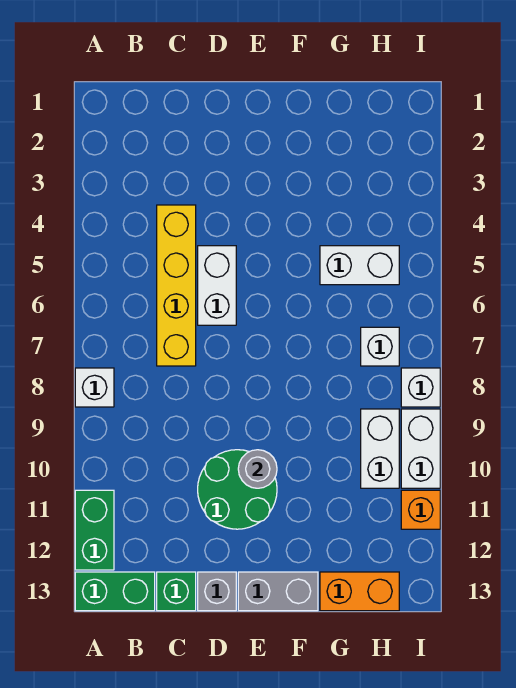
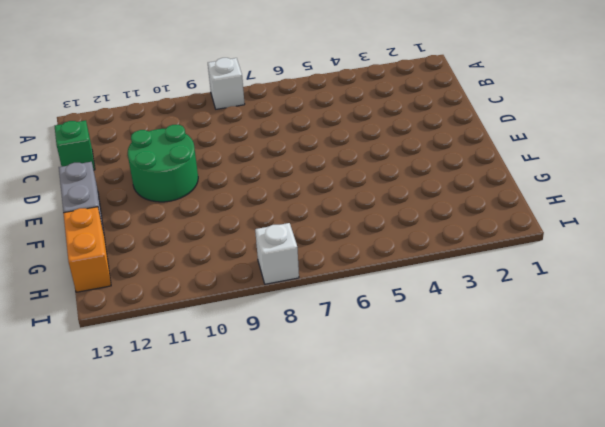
none -> green 1x2 brick [75,490,114,570]
none -> green 1x2 brick [75,572,155,611]
none -> yellow 1x4 brick [157,205,196,366]

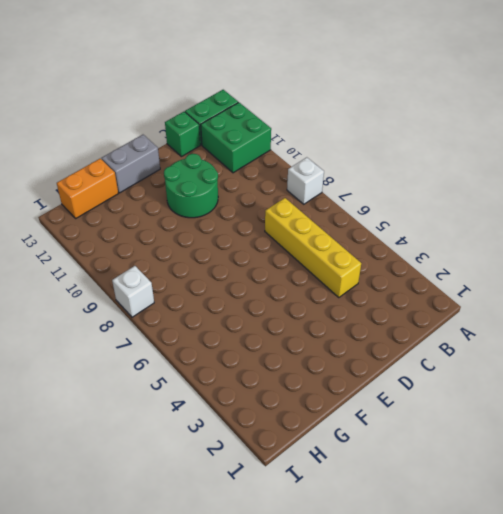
green 2x2 brick [201,102,271,173] -> green 1x2 brick [75,490,114,570]
none -> white 1x2 brick [198,246,236,325]
none -> grey 1x1 brick [198,572,236,611]
none -> white 1x2 brick [320,246,399,285]

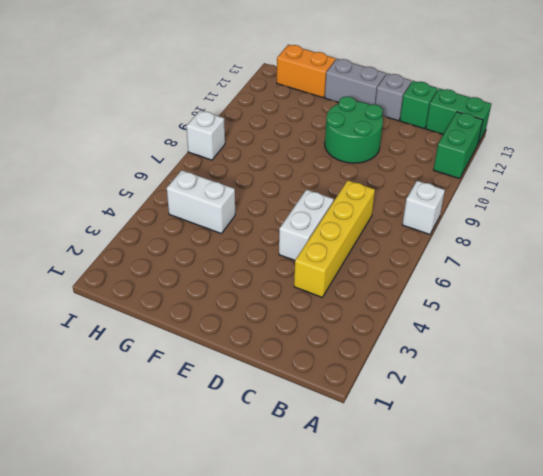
none -> white 1x1 brick [361,327,399,366]
none -> white 1x2 brick [361,409,399,488]
none -> white 1x2 brick [401,409,440,488]

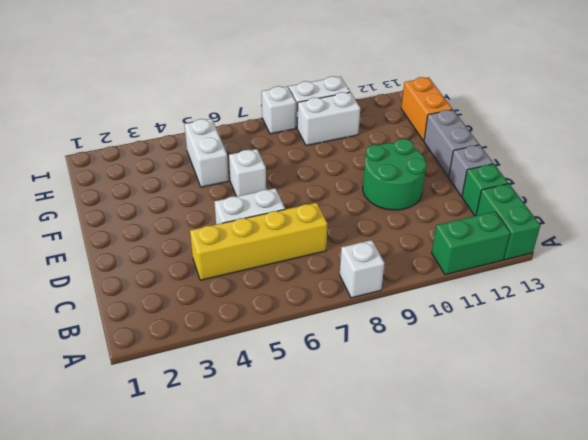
white 1x1 brick [229,149,266,196] -> white 1x1 brick moved to [361,327,399,366]
none -> orange 1x1 brick [401,490,440,529]
none -> grey 1x1 round brick [238,450,277,488]

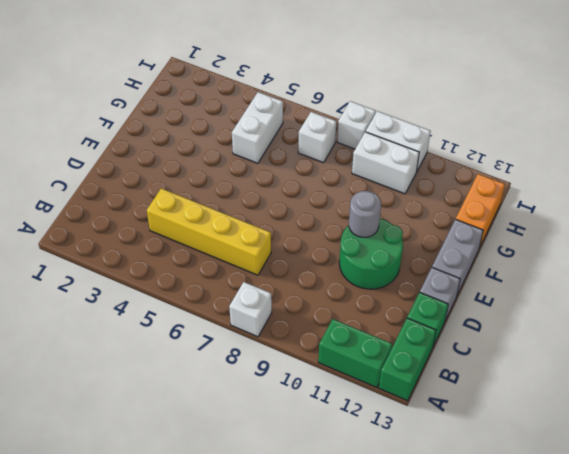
none -> white 1x2 brick [198,246,236,325]
none -> orange 1x1 brick [401,490,440,529]

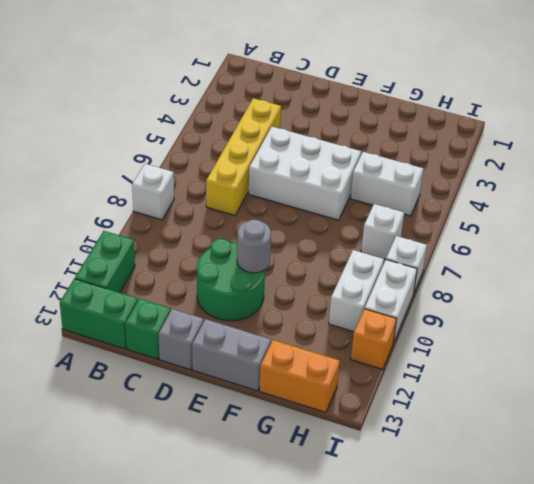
white 2x3 brick [249,127,361,220] -> white 1x2 brick [198,246,236,325]

